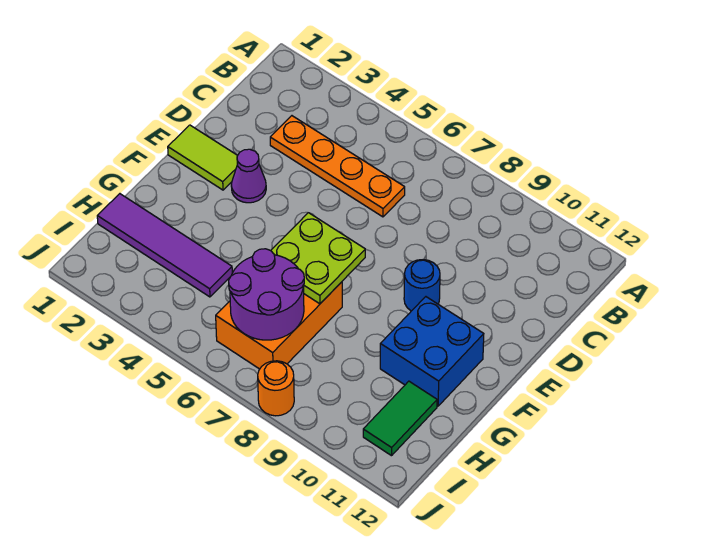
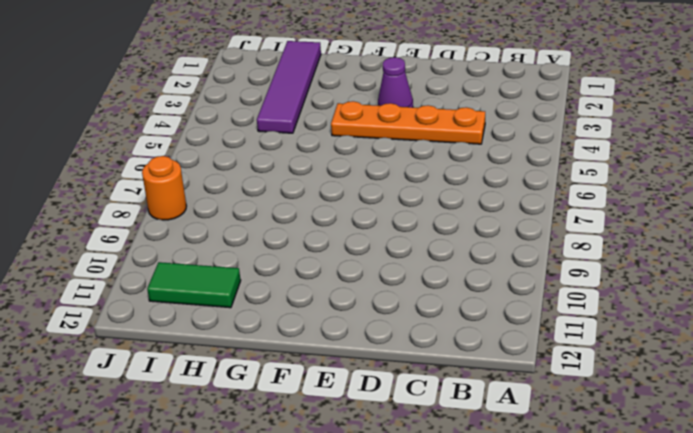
orange 1x4 plate [331,101,485,144] -> orange 1x4 plate turned to [270,116,405,217]
none -> lime 1x2 tile [168,125,238,190]
none -> blue 1x1 round brick [404,260,440,311]

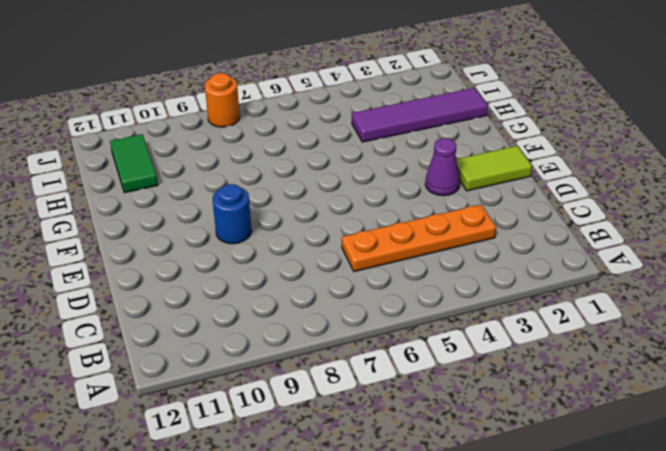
none -> blue 2x2 brick [380,297,484,406]
none -> orange 2x3 brick [216,282,342,369]

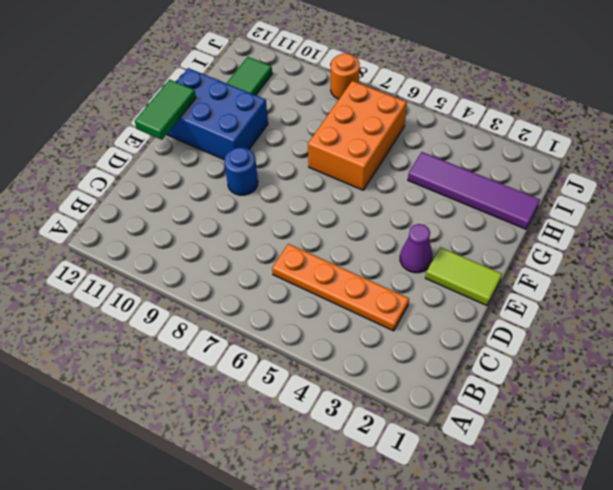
green 1x2 tile [135,80,196,140] -> none
blue 2x3 brick [167,68,268,159] -> blue 2x2 brick [380,297,484,406]
none -> lime 2x2 plate [271,213,365,304]
none -> purple 2x2 round brick [229,249,304,340]

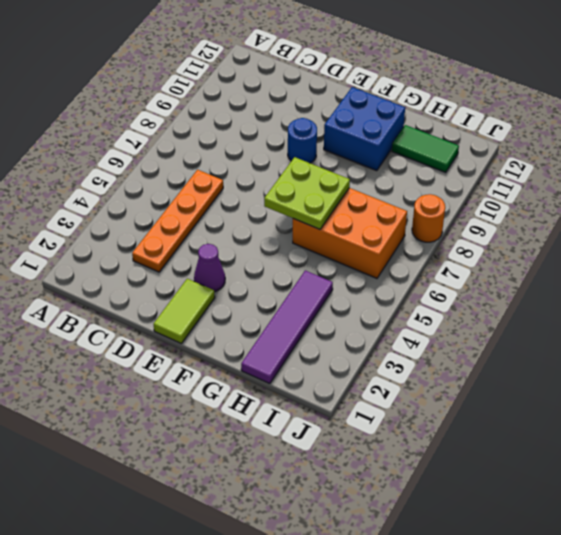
none -> purple 2x2 round brick [229,249,304,340]

